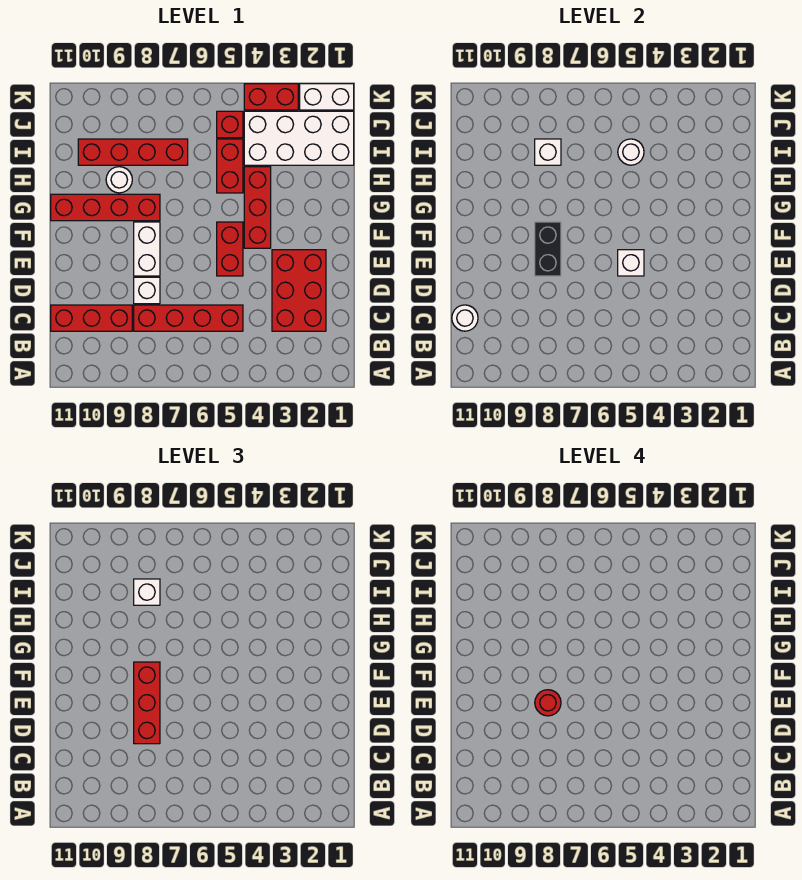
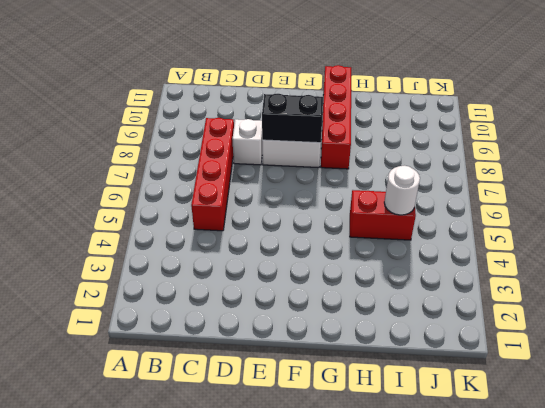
none -> red 2x3 brick [272,250,326,331]
none -> red 1x3 brick [51,305,132,331]
none -> red 1x2 brick [217,222,243,276]

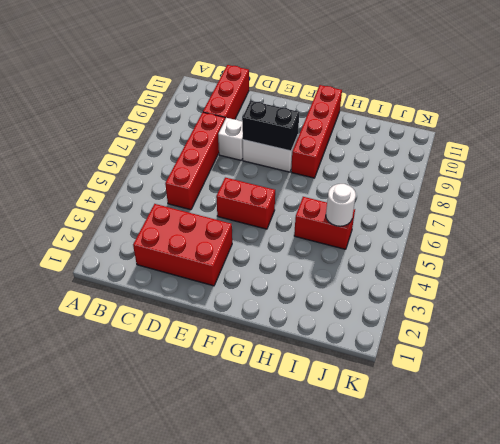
none -> red 1x3 brick [244,167,271,248]
none -> white 1x1 round brick [106,167,132,193]
none -> white 2x4 brick [244,111,354,165]

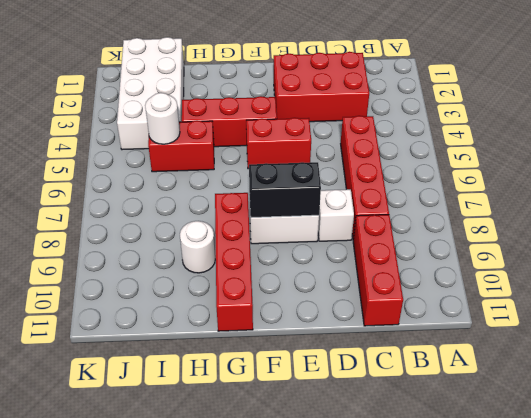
none -> red 1x4 brick [78,139,188,165]
none -> red 1x1 brick [217,111,243,138]
none -> white 1x2 brick [300,84,354,110]

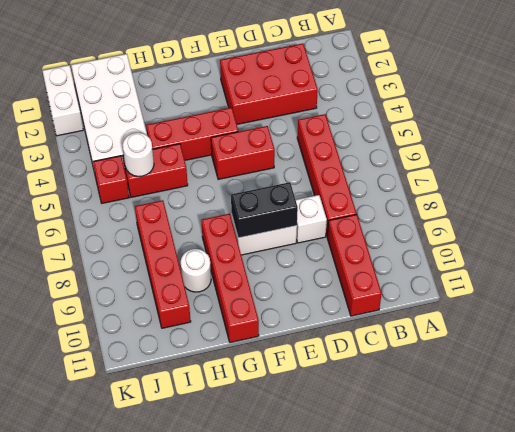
none -> red 1x2 brick [244,84,298,110]
none -> white 1x1 round brick [452,305,478,331]
none -> white 1x1 brick [618,250,644,276]

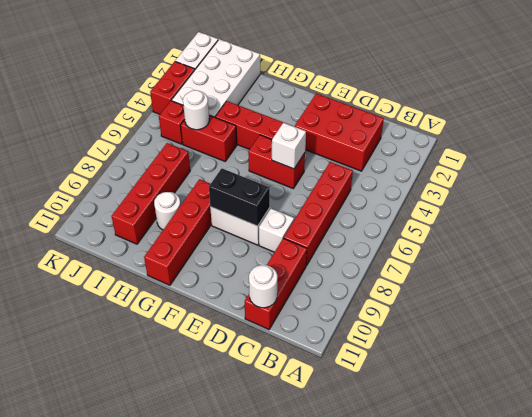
none -> white 1x1 brick [535,139,561,165]
none -> red 1x3 brick [134,662,160,744]
none -> white 1x1 brick [134,579,160,605]

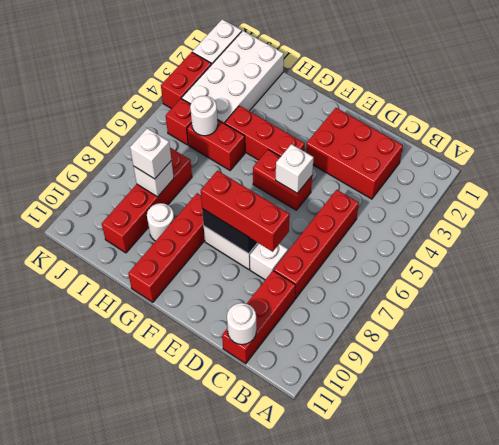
none -> red 1x1 round brick [535,690,561,716]

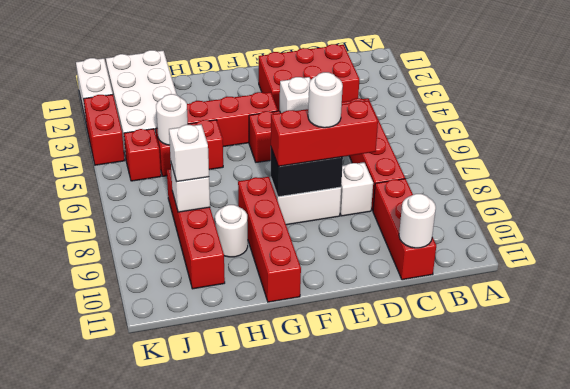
white 1x1 round brick [308,72,343,128] -> red 1x1 round brick [535,690,561,716]

